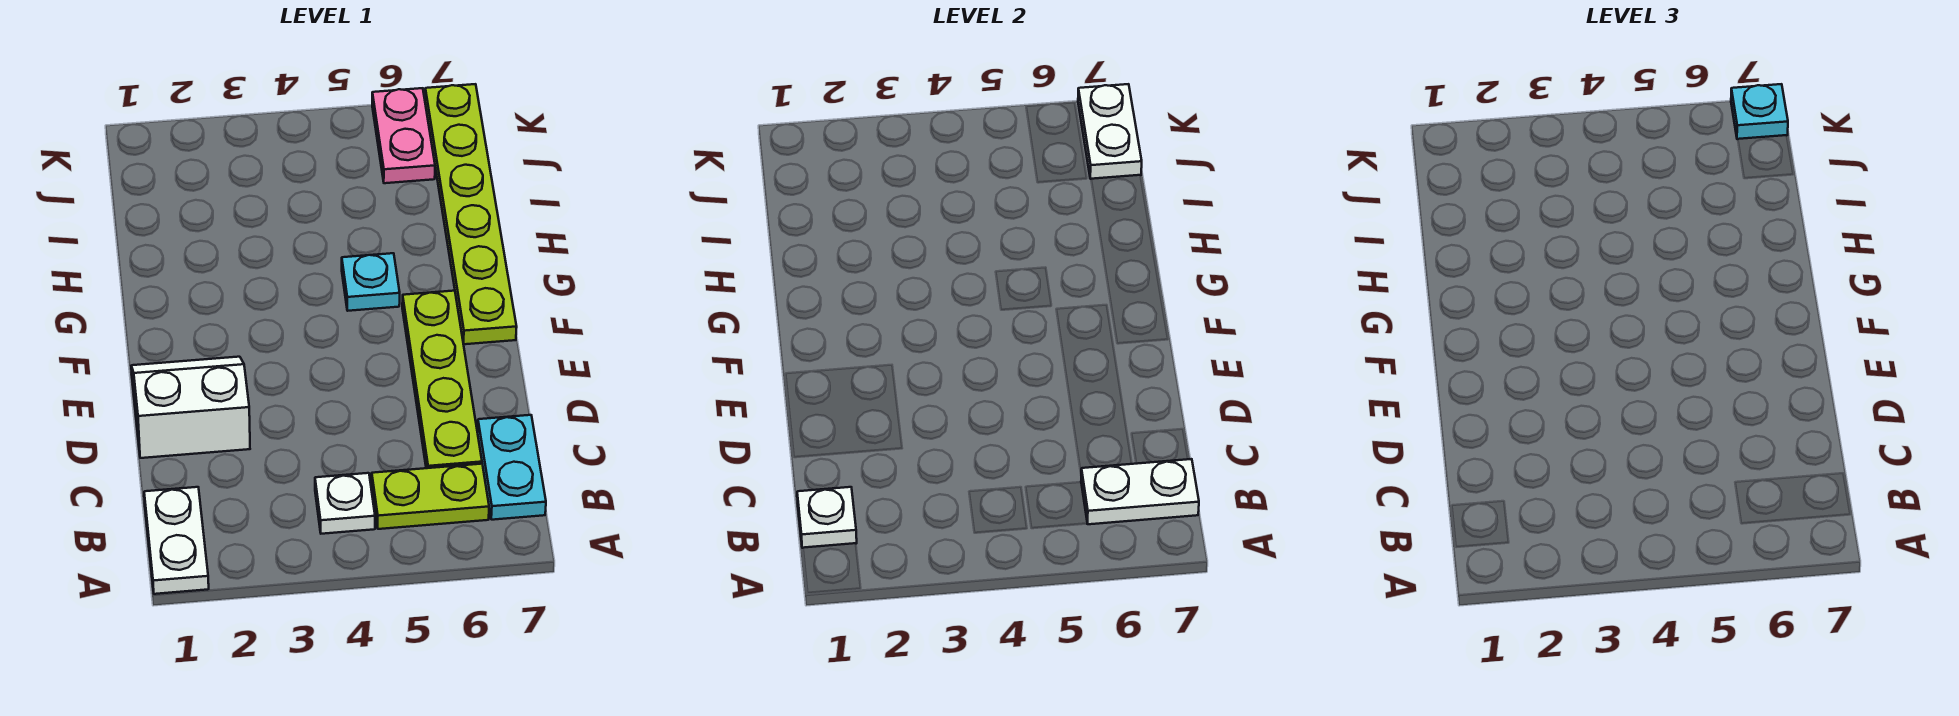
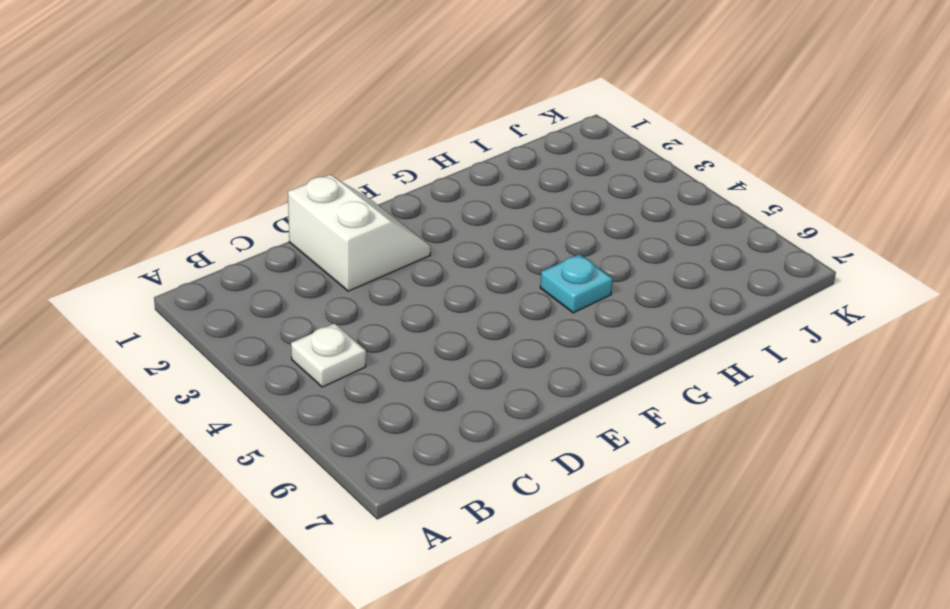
none -> white 1x2 plate [144,487,209,594]
none -> lime 1x2 plate [372,464,489,529]
none -> cyan 1x2 plate [478,415,546,520]

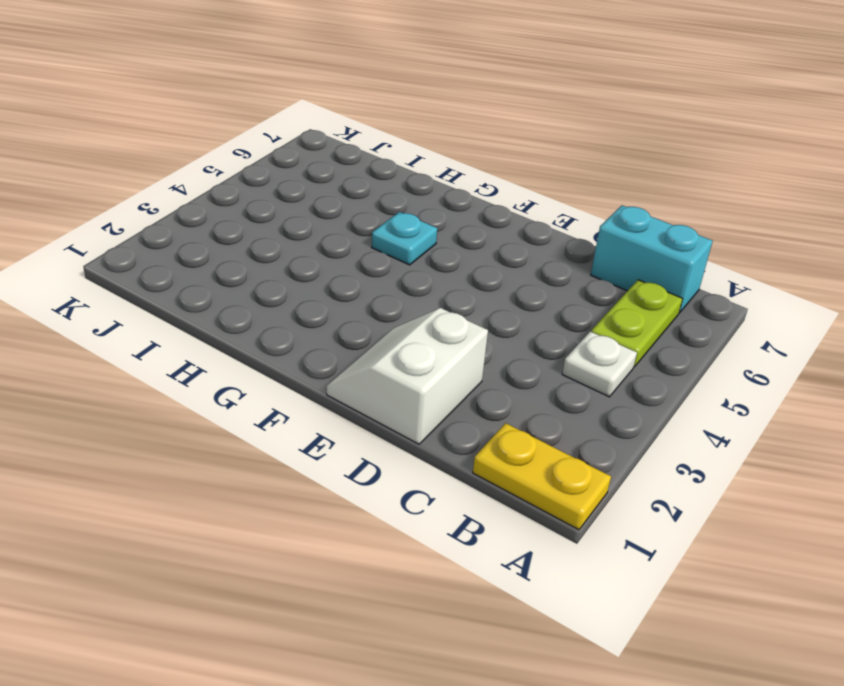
yellow 1x2 plate [473,423,611,530] -> white 1x2 plate [144,487,209,594]
cyan 1x2 brick [591,206,713,313] -> cyan 1x2 plate [478,415,546,520]
none -> lime 1x4 plate [402,291,482,468]
none -> lime 1x6 plate [425,84,517,344]
none -> pink 1x2 plate [372,88,435,183]

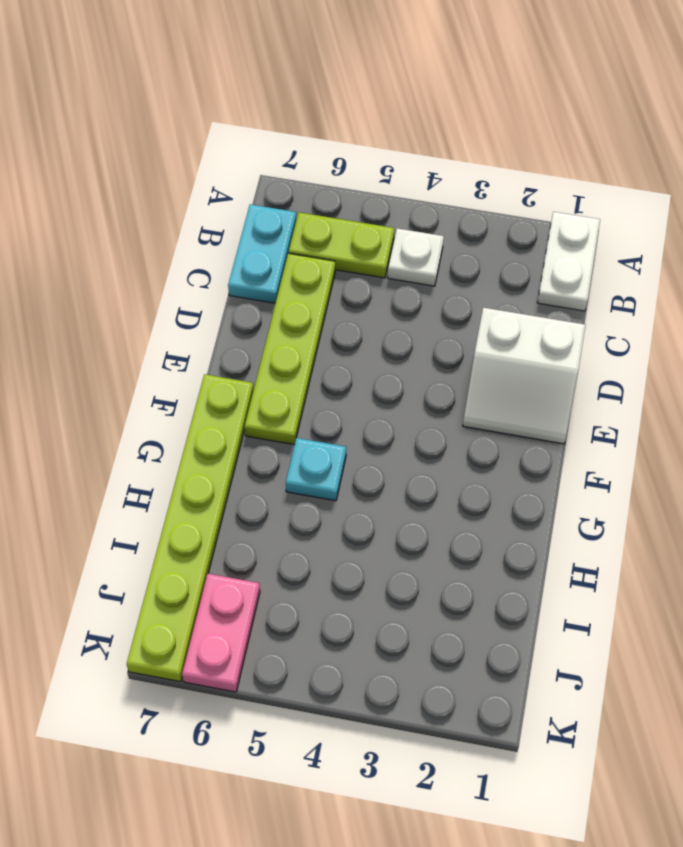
none -> white 1x1 plate [797,487,857,548]
none -> white 1x2 plate [1081,459,1199,524]
none -> white 1x2 plate [1078,84,1142,179]

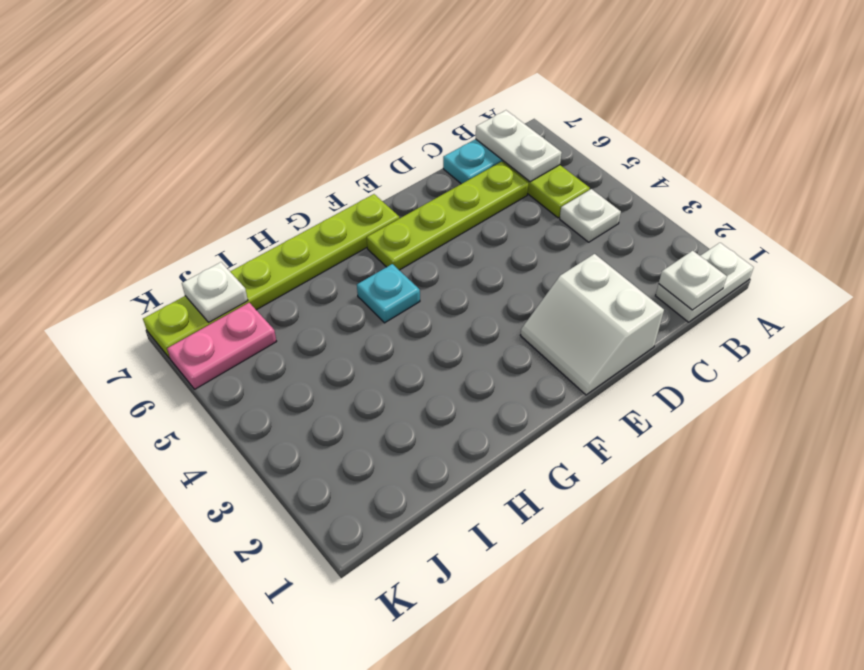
white 1x1 plate [182,262,248,322] -> white 1x2 plate [1078,84,1142,179]
none -> cyan 1x1 plate [1731,84,1788,139]

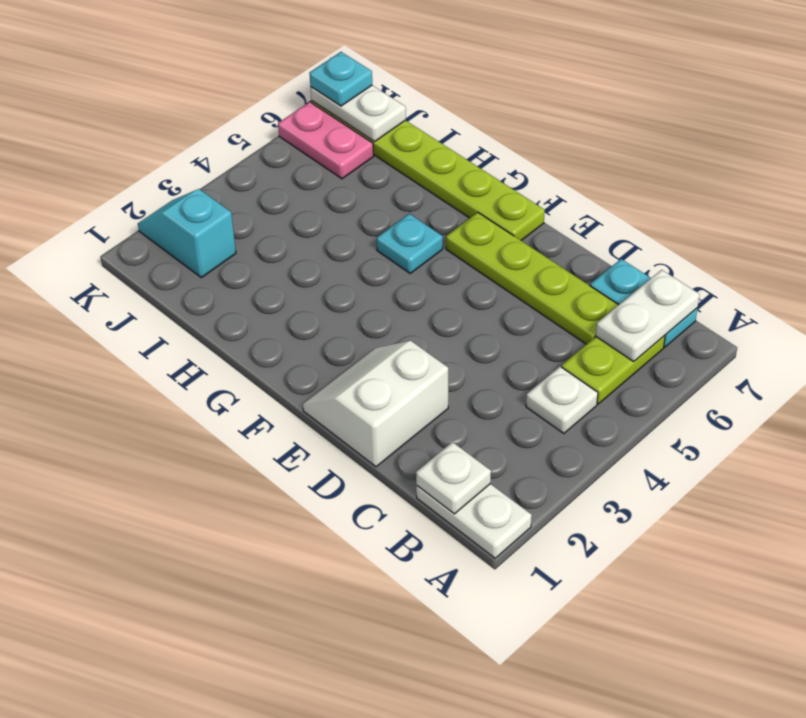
cyan 1x2 slope [138,189,236,278] -> none

